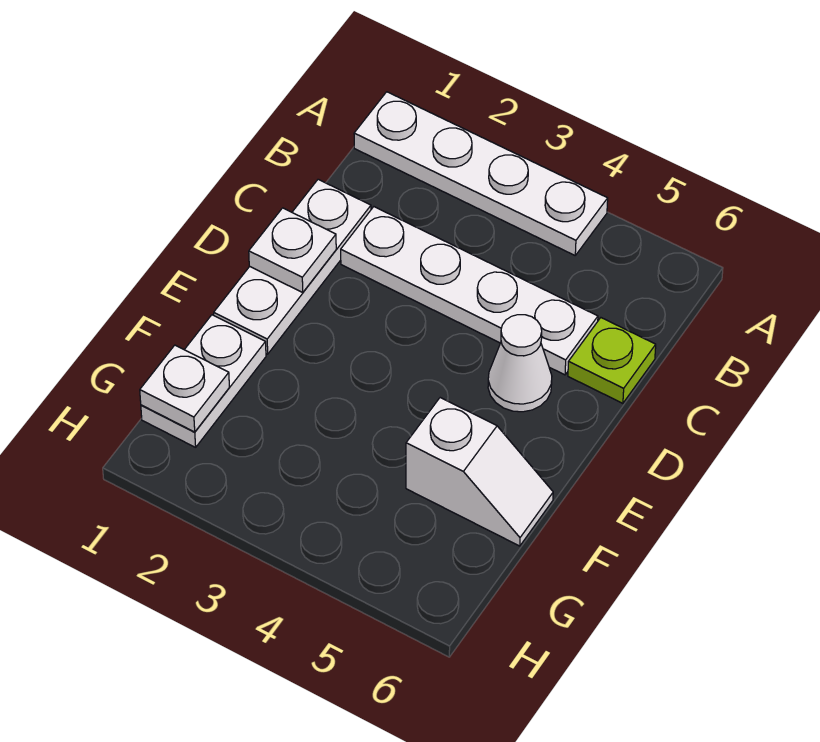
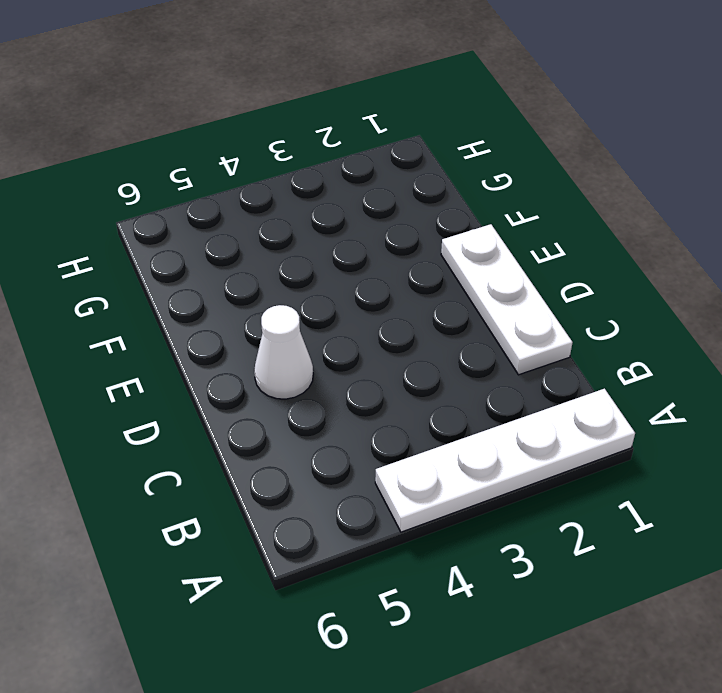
none -> white 1x4 plate [341,207,598,375]
none -> lime 1x1 plate [568,318,656,403]

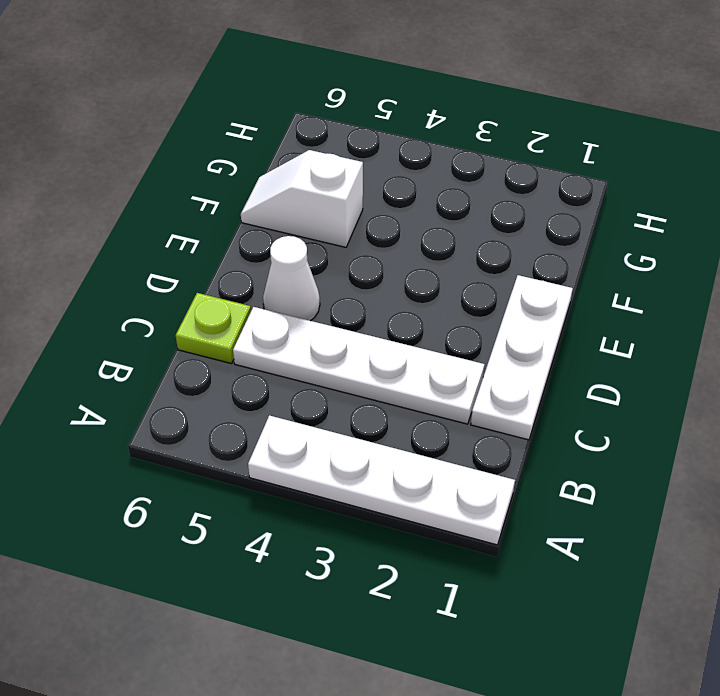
none -> white 1x2 plate [141,315,266,447]
none -> white 1x1 plate [249,208,336,292]

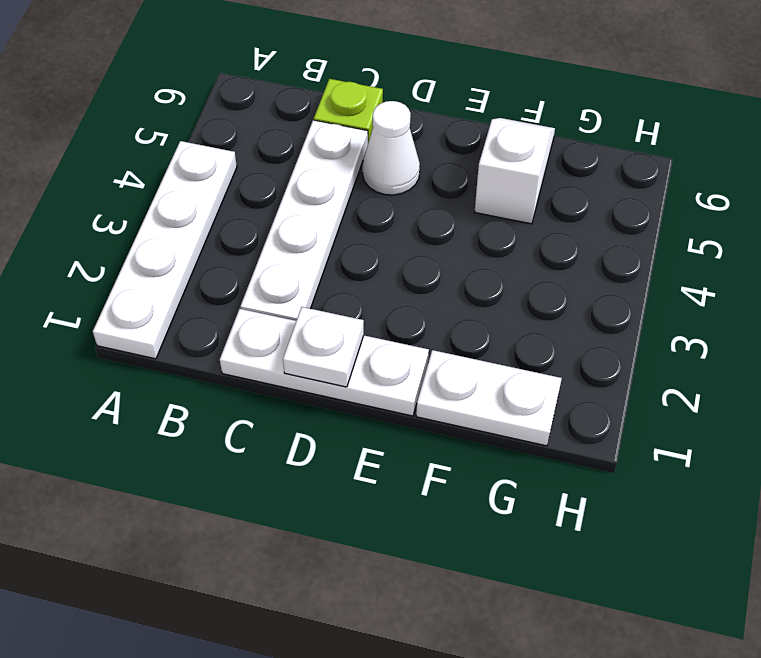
none -> white 1x1 plate [140,345,229,432]

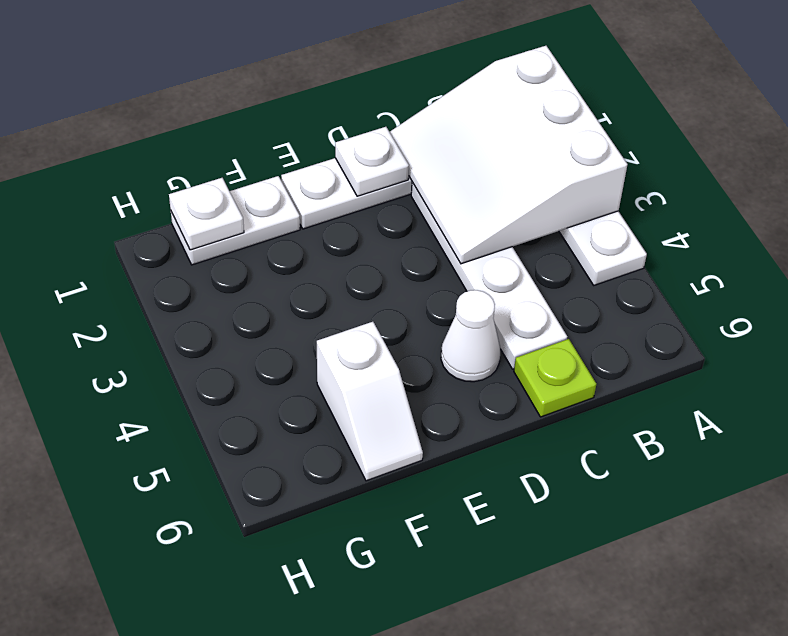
white 3x3 slope [390,46,627,264] -> none

